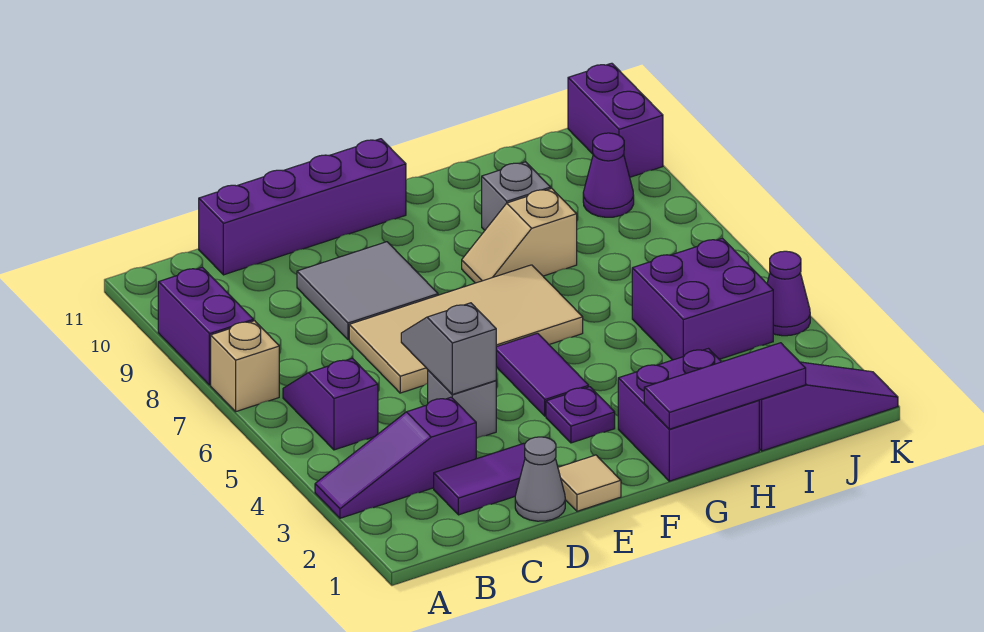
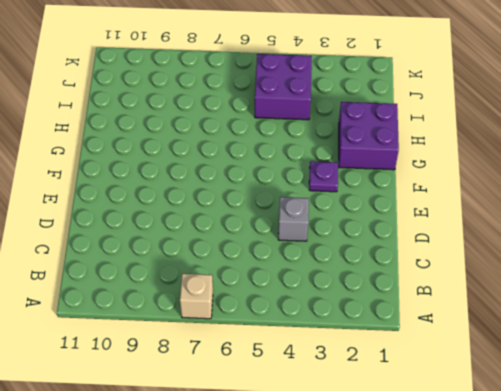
none -> purple 1x3 slope [315,397,476,518]
none -> purple 1x2 brick [158,267,253,385]
none -> purple 1x2 slope [283,358,378,450]

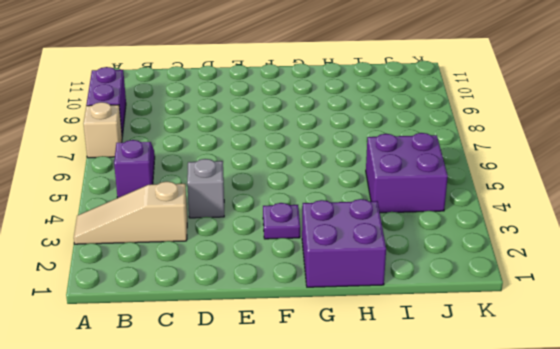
tan 1x3 slope [74,182,187,244] -> purple 1x3 slope [315,397,476,518]
none -> purple 1x2 tile [434,443,525,515]
none -> purple 1x4 brick [199,139,406,275]
none -> grey 1x1 cone [515,437,565,521]

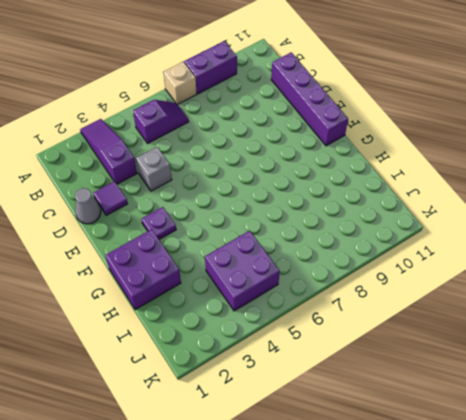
purple 1x1 tile [93,181,128,216] -> purple 1x2 tile [434,443,525,515]
none -> tan 2x4 tile [349,265,583,393]
none -> grey 2x2 tile [297,242,438,340]
none -> tan 1x1 tile [558,455,621,511]

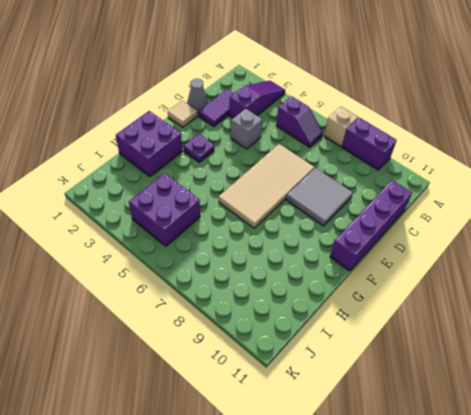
none -> purple 1x2 tile [496,333,589,416]
none -> tan 1x2 slope [462,188,577,283]
none -> grey 1x1 brick [482,162,551,230]

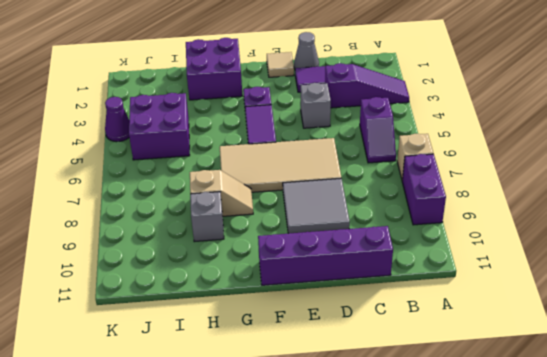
none -> purple 1x3 slope [759,362,898,451]
none -> purple 1x1 cone [583,133,634,217]
none -> purple 1x2 brick [568,63,663,177]

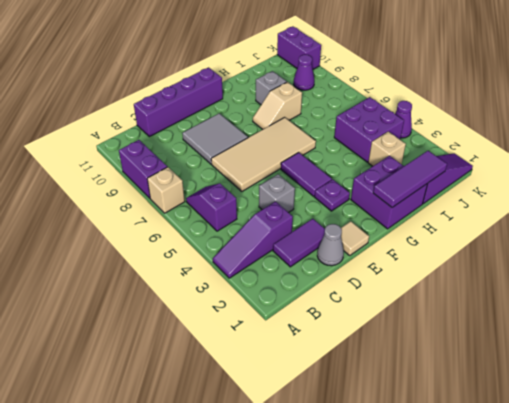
tan 1x1 brick [368,132,406,166] -> none
none -> grey 1x2 slope [401,303,496,394]

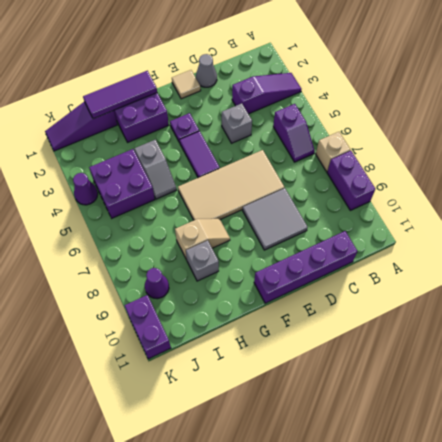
grey 1x2 slope [134,140,177,199] -> grey 1x2 slope moved to [401,303,496,394]
none -> purple 1x2 tile [434,443,525,515]

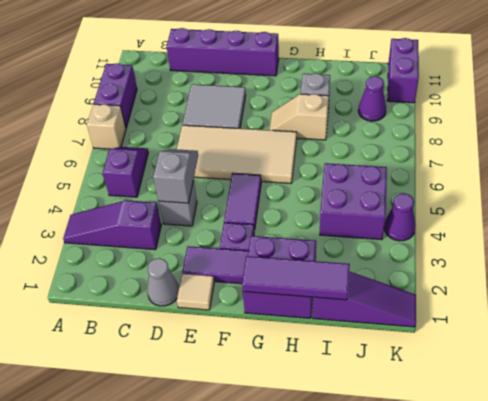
purple 1x2 tile [182,246,249,284] -> purple 1x2 tile moved to [434,443,525,515]

